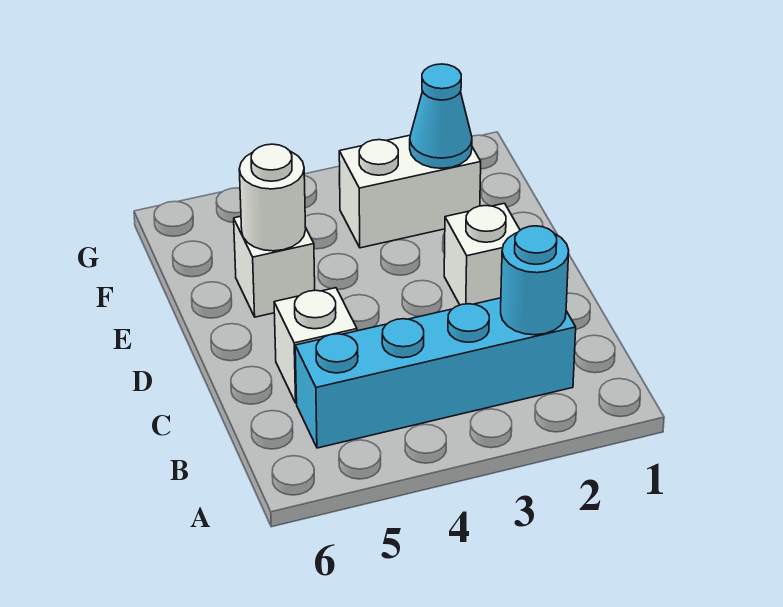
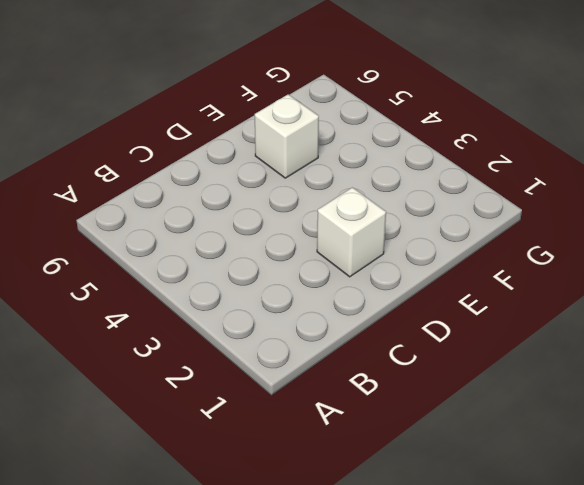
none -> cyan 1x4 brick [295,298,576,448]
none -> white 1x1 brick [274,288,357,403]

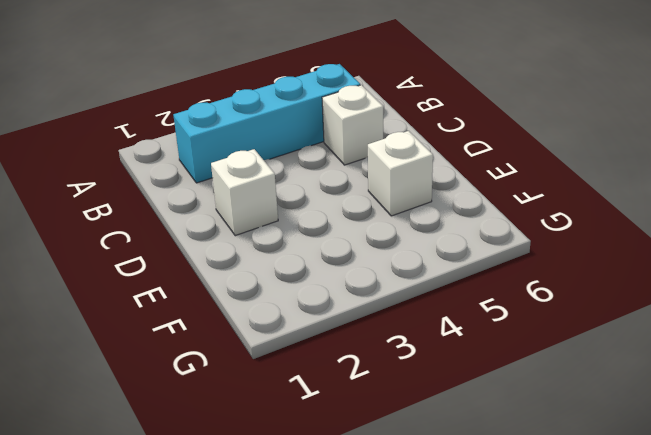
none -> white 1x2 brick [339,135,481,248]
none -> cyan 1x1 round brick [501,226,569,335]

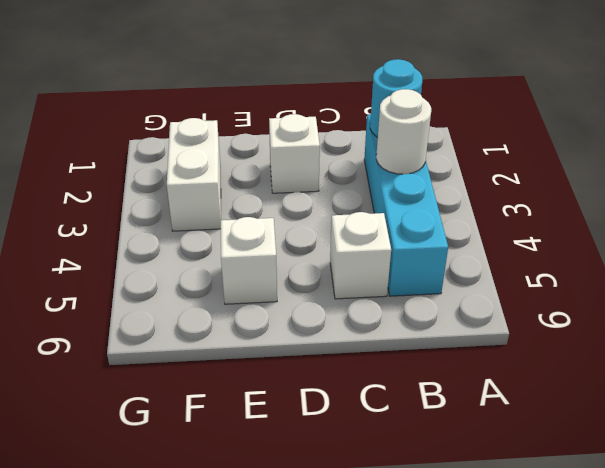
white 1x1 round brick [376,89,431,174] -> white 1x1 round brick moved to [239,144,306,251]
none -> cyan 1x1 cone [410,64,472,168]

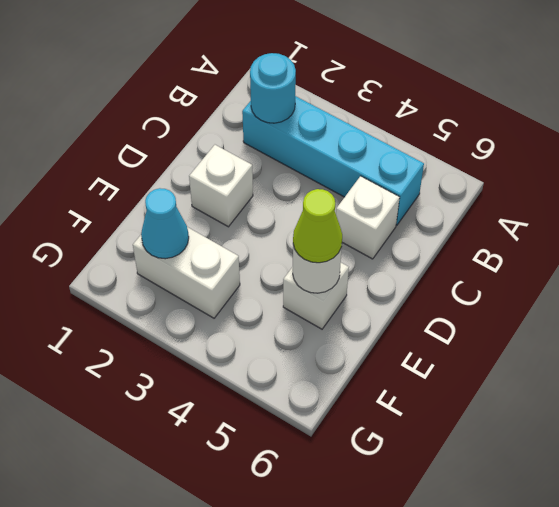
lime 1x1 cone [293,189,342,263] -> none

